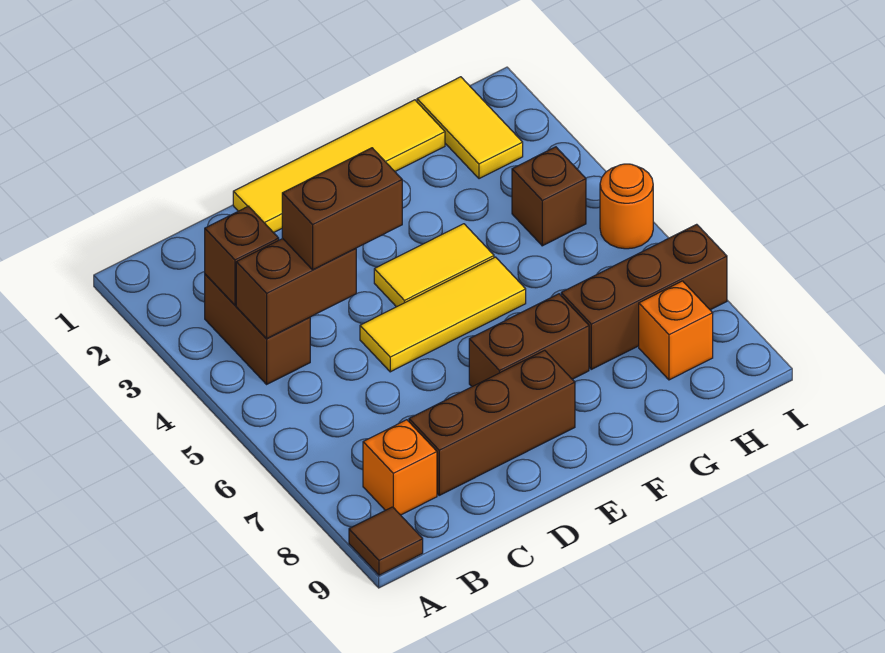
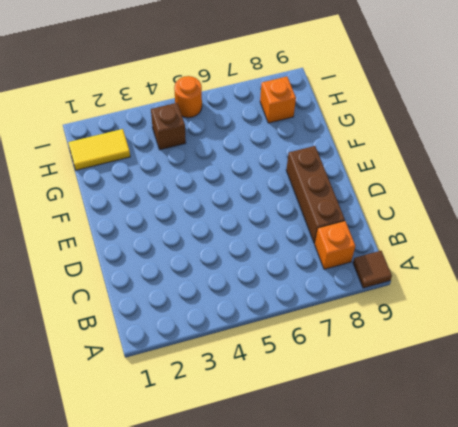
none -> brown 1x2 brick [205,274,310,384]
none -> yellow 1x4 tile [233,100,445,233]
none -> yellow 1x3 tile [360,257,526,372]

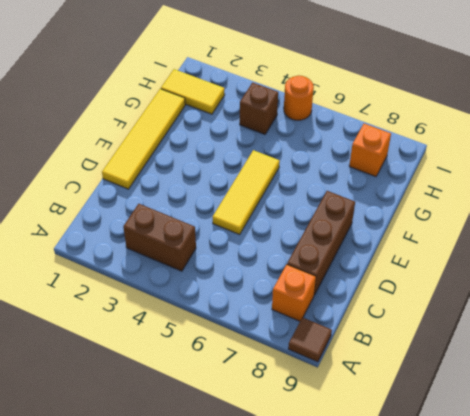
none -> yellow 1x2 tile [374,224,494,307]
none -> brown 1x2 brick [469,294,589,387]
none -> brown 1x3 brick [561,224,727,369]

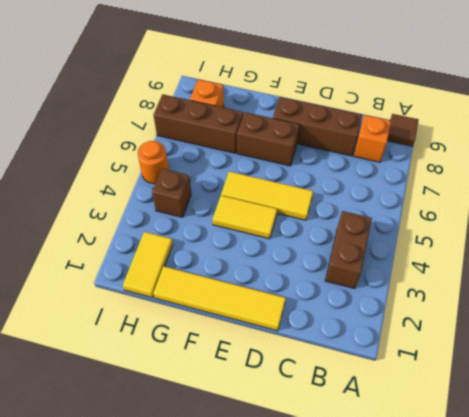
none -> brown 1x1 brick [205,206,279,305]
none -> brown 1x2 brick [236,239,356,338]
none -> brown 1x2 brick [282,148,402,270]

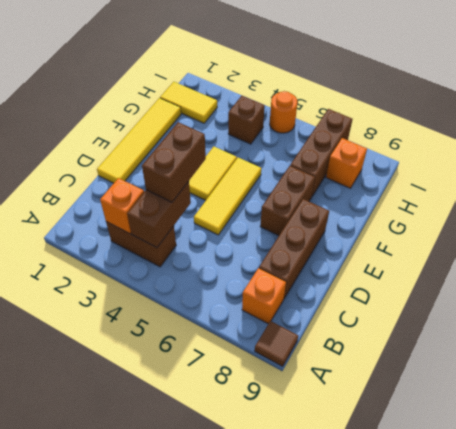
orange 1x1 brick [100,178,144,234] -> brown 1x1 brick [205,206,279,305]

